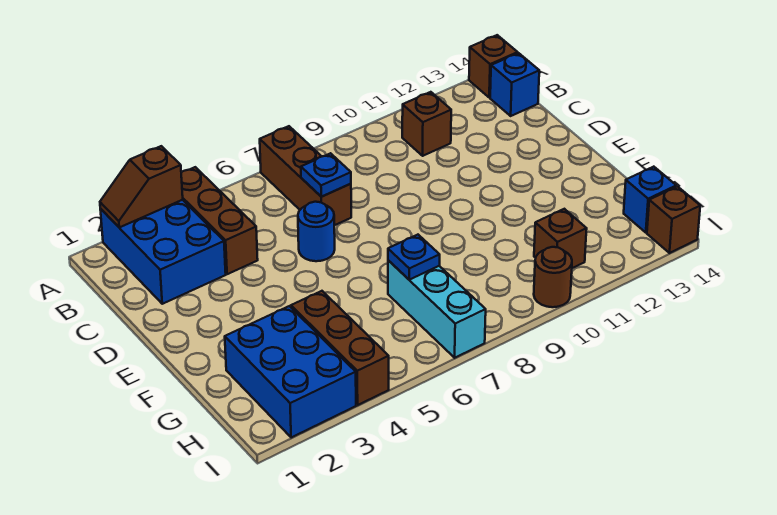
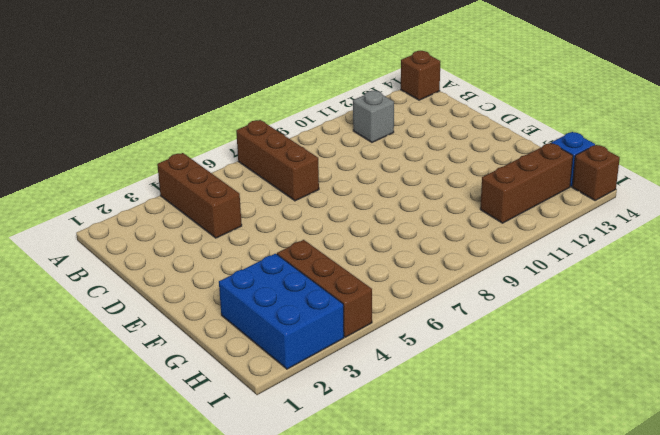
grey 1x1 brick [353,91,394,142] -> brown 1x1 brick [402,92,451,156]
brown 1x3 brick [480,143,573,223] -> brown 1x1 brick [534,209,587,268]
none -> blue 2x3 brick [100,200,226,304]
none -> blue 1x1 brick [490,53,539,116]
none -> blue 1x1 round brick [298,202,335,261]

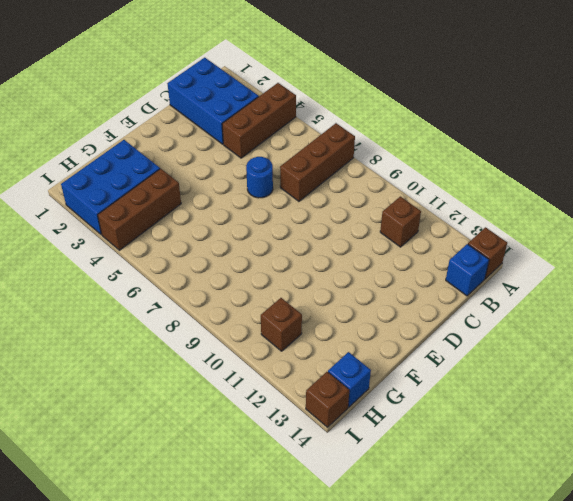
blue 2x3 brick [167,58,259,144] -> blue 2x3 brick turned to [100,200,226,304]
none -> cyan 1x3 brick [388,260,486,358]
none -> brown 1x1 round brick [534,247,572,307]
none -> brown 1x2 slope [100,146,183,227]

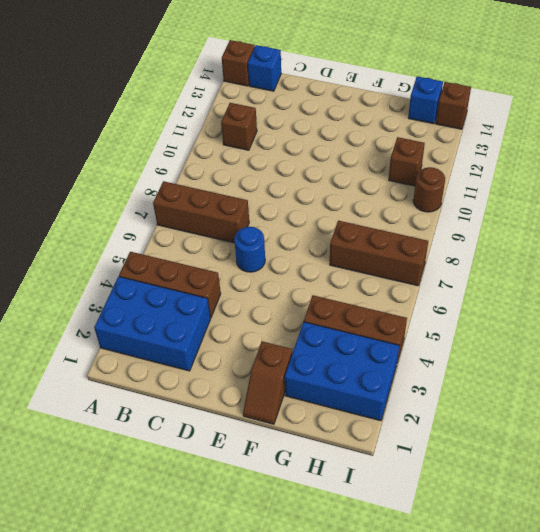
brown 1x2 slope [243,341,292,424] -> brown 1x2 slope moved to [100,146,183,227]
brown 1x3 brick [330,221,428,286] -> cyan 1x3 brick [388,260,486,358]
none -> blue 1x1 plate [301,153,351,197]
none -> blue 1x1 plate [388,235,440,280]

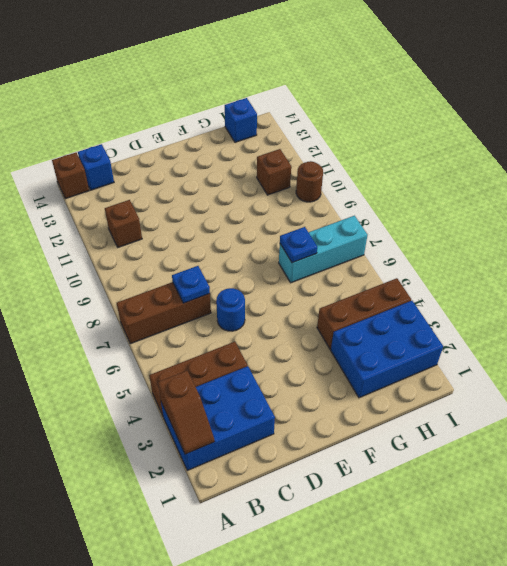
none -> brown 1x1 brick [647,186,700,253]

